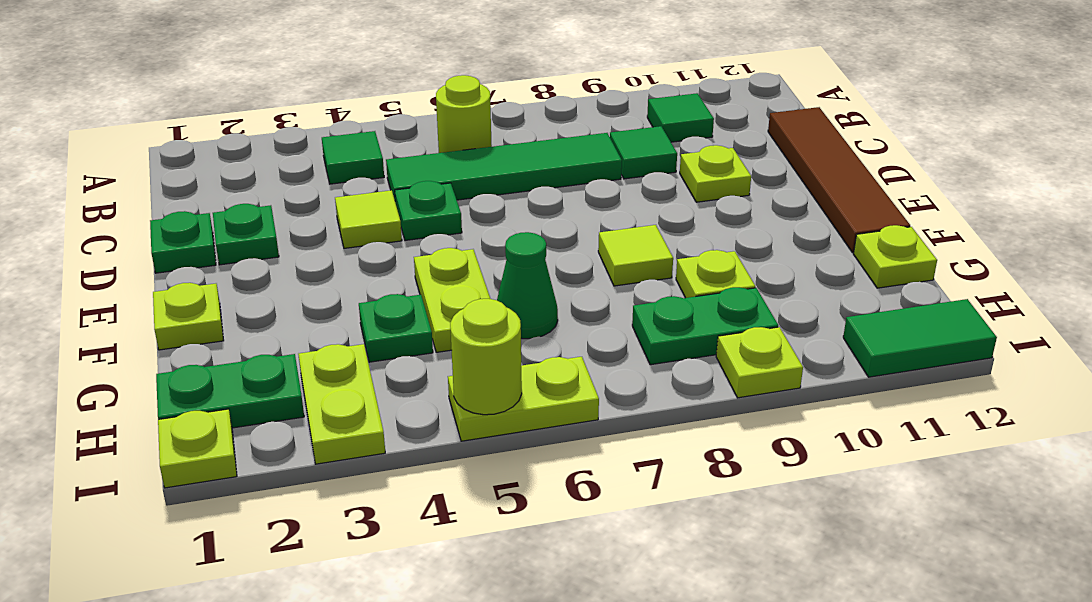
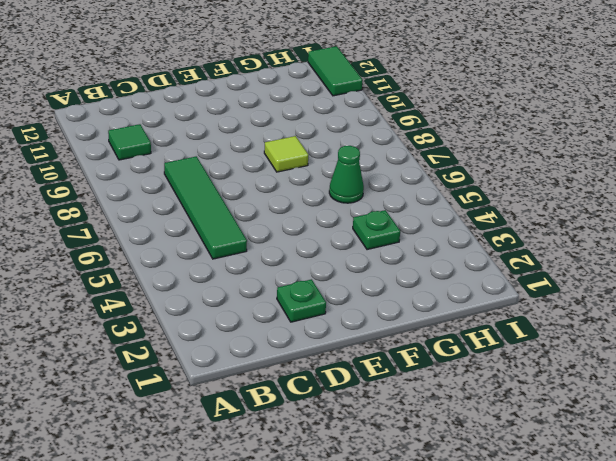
none -> green 1x1 tile [322,131,384,184]
none -> lime 1x1 round brick [436,75,492,153]
none -> green 1x1 tile [610,126,677,179]

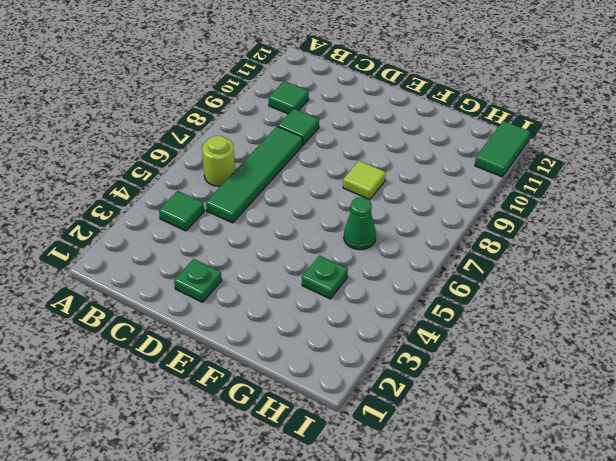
none -> brown 1x4 tile [768,107,910,253]
none -> green 1x1 plate [150,211,216,273]
none -> lime 1x1 tile [335,190,402,248]

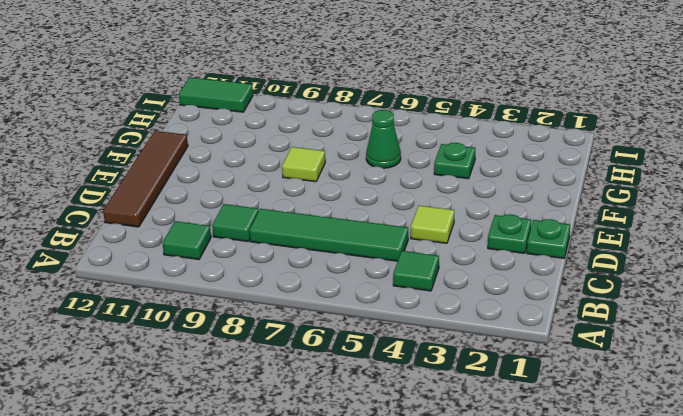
none -> lime 1x1 round brick [436,75,492,153]
none -> green 1x1 plate [395,181,462,240]
none -> lime 1x1 plate [680,145,751,202]

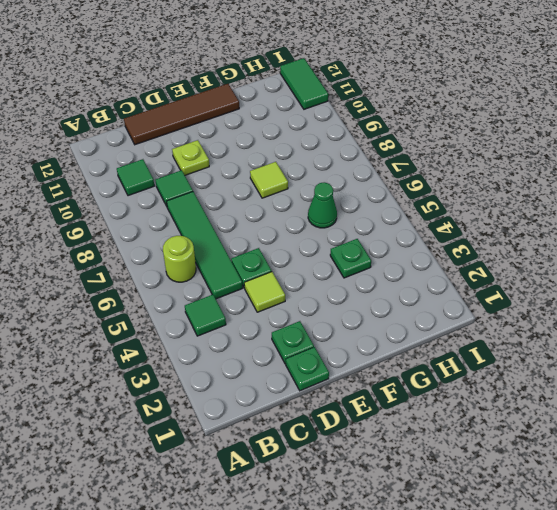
none -> lime 1x1 plate [153,283,224,350]
none -> lime 1x2 plate [414,248,490,352]
none -> lime 1x1 plate [676,250,755,298]

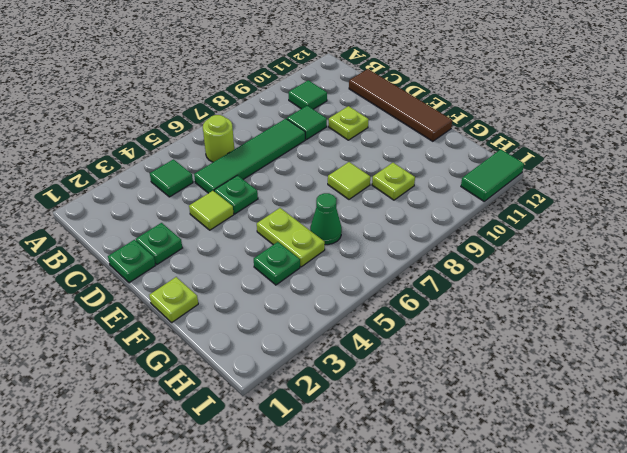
none -> lime 1x1 plate [854,225,937,288]
none -> green 1x2 plate [156,354,304,428]
none -> lime 1x2 plate [298,344,385,464]

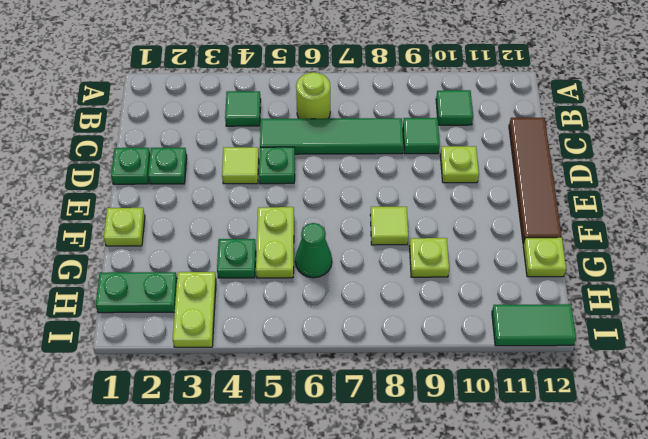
none -> green 1x2 plate [632,287,778,365]
none -> lime 1x1 plate [158,409,237,488]
none -> lime 1x2 plate [448,357,599,441]

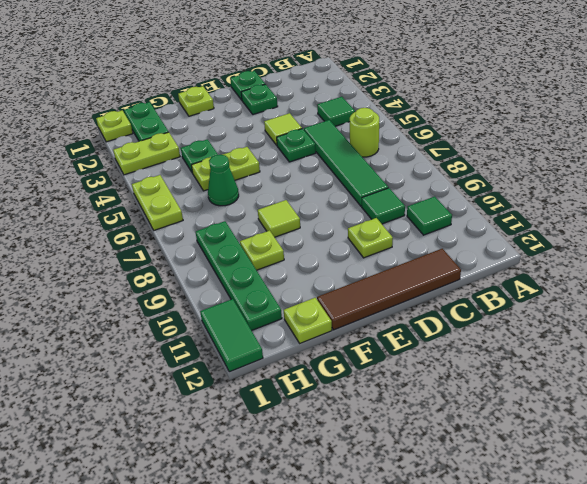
green 1x4 plate [195,221,282,331] -> green 1x2 plate [632,287,778,365]
none -> lime 1x1 plate [716,327,803,398]
none -> lime 1x1 round brick [450,299,522,415]

